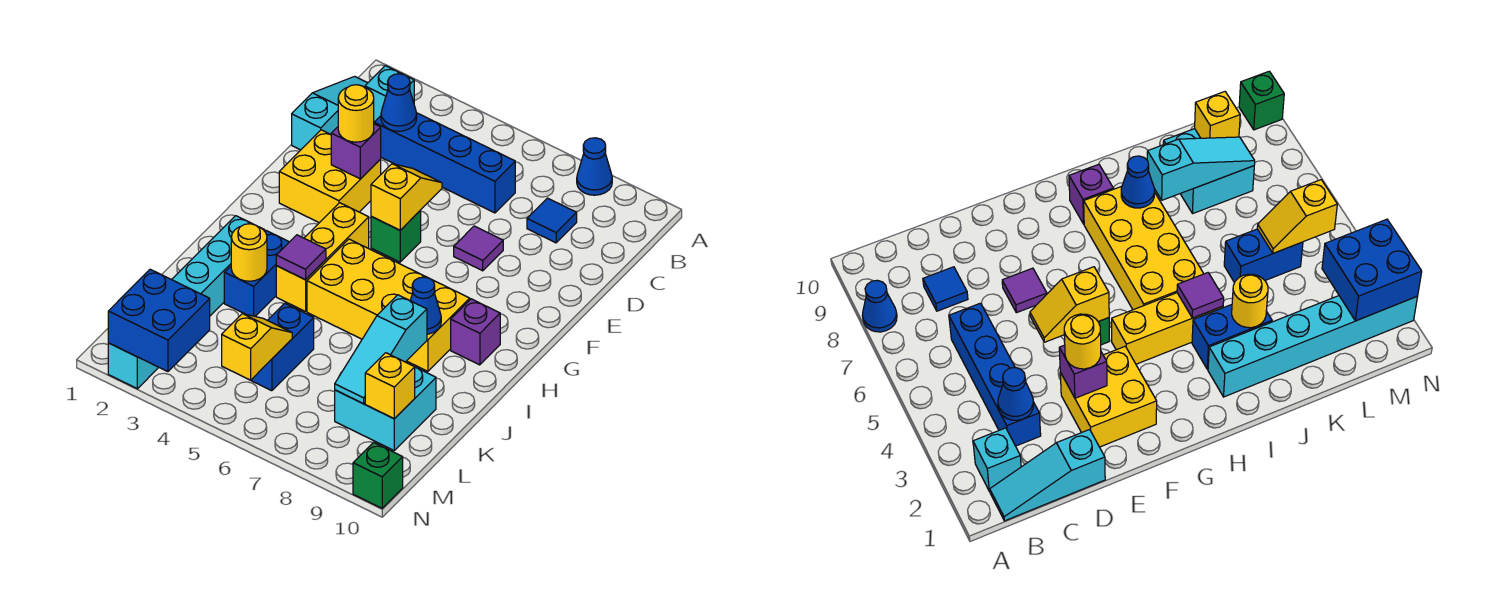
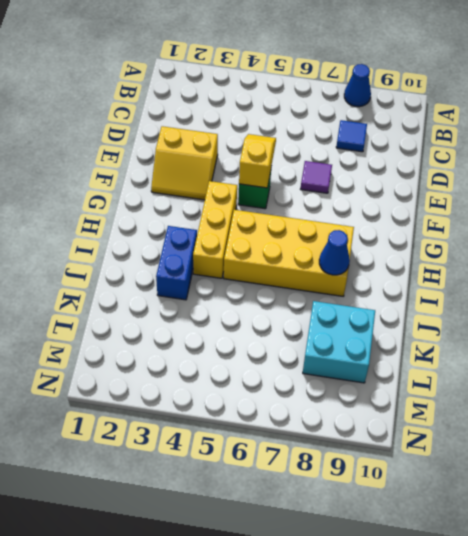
yellow 2x2 slope [151,126,218,200] -> yellow 2x2 brick [279,130,381,223]
none -> cyan 1x3 slope [292,76,367,150]
none -> cyan 1x1 brick [365,66,414,122]
none -> blue 1x4 brick [374,113,515,213]

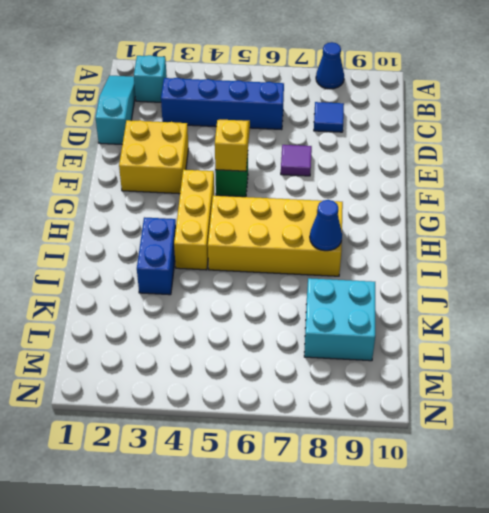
none -> purple 1x1 brick [451,299,500,365]
none -> cyan 1x6 brick [108,216,265,389]
none -> blue 1x2 brick [251,303,314,391]

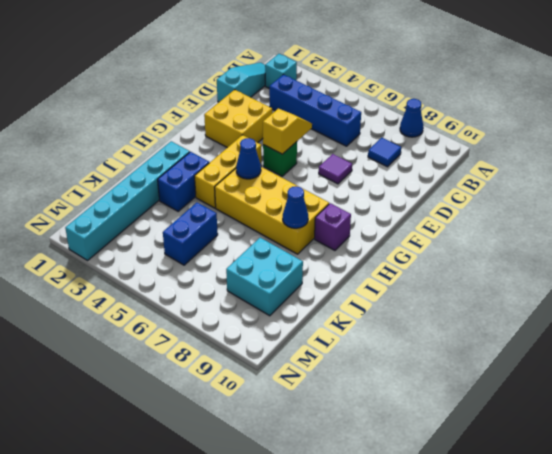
blue 1x1 cone [236,138,261,179] -> blue 1x1 cone moved to [381,74,417,131]
none -> green 1x1 brick [353,442,403,508]
none -> purple 1x1 brick [331,124,381,179]
none -> purple 1x1 tile [276,235,326,280]

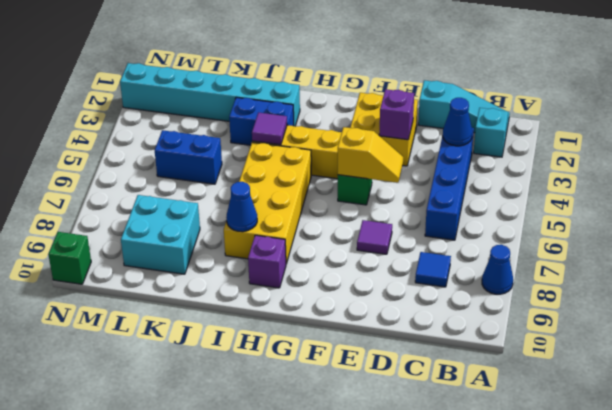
none -> yellow 1x1 round brick [231,224,267,281]
none -> cyan 1x3 slope [335,295,427,404]
none -> yellow 1x2 slope [222,314,292,380]

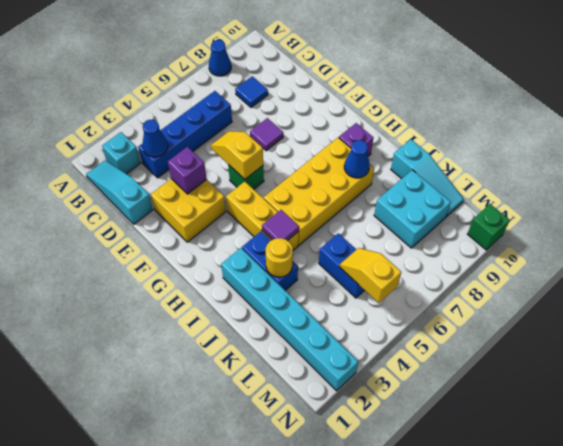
cyan 1x3 slope [391,139,464,216] -> cyan 1x3 slope moved to [335,295,427,404]
none -> yellow 1x1 brick [365,353,415,419]
none -> blue 2x2 brick [108,269,210,372]
none -> yellow 1x1 round brick [338,85,374,142]

